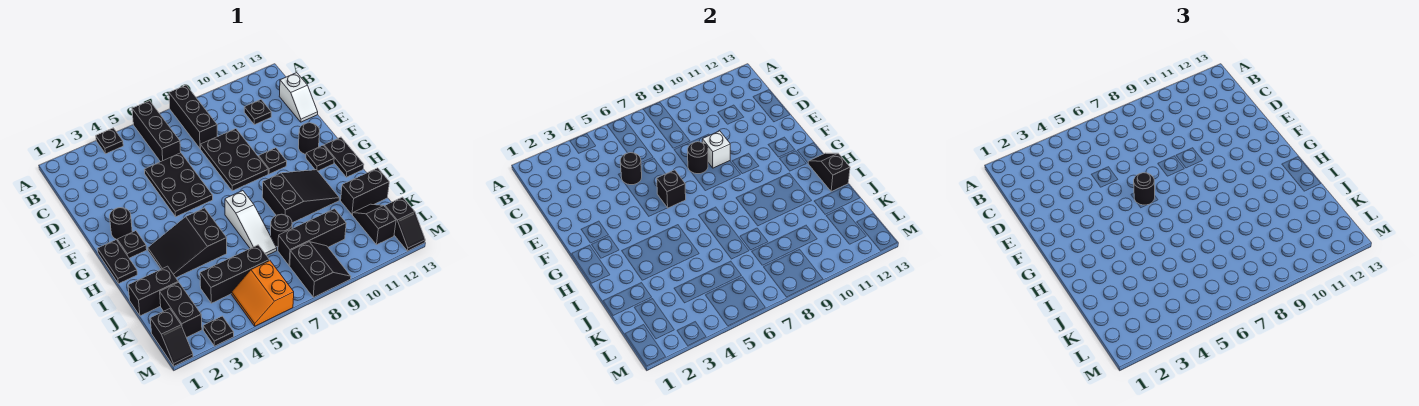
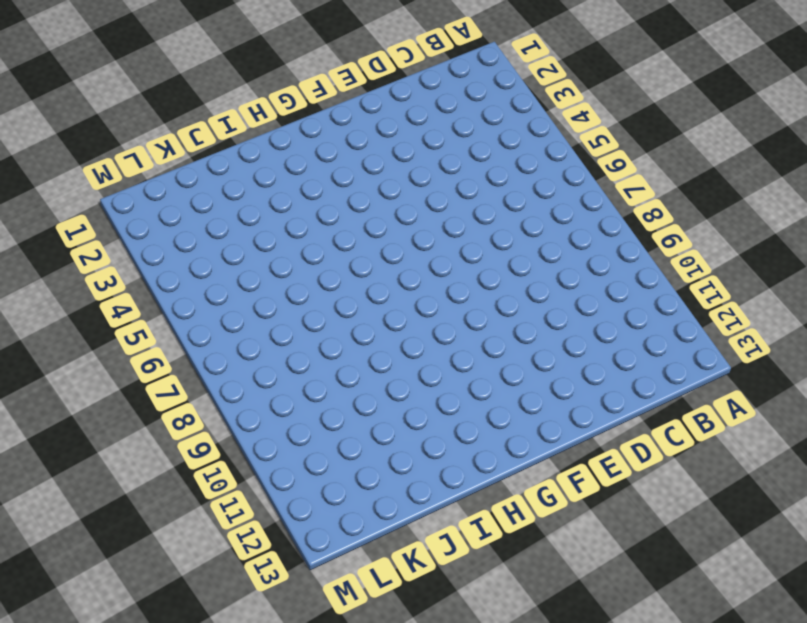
none -> black 1x1 plate [96,128,123,154]
none -> black 1x3 brick [132,101,181,162]
none -> black 1x3 brick [169,85,217,149]
none -> black 1x1 plate [244,100,271,125]

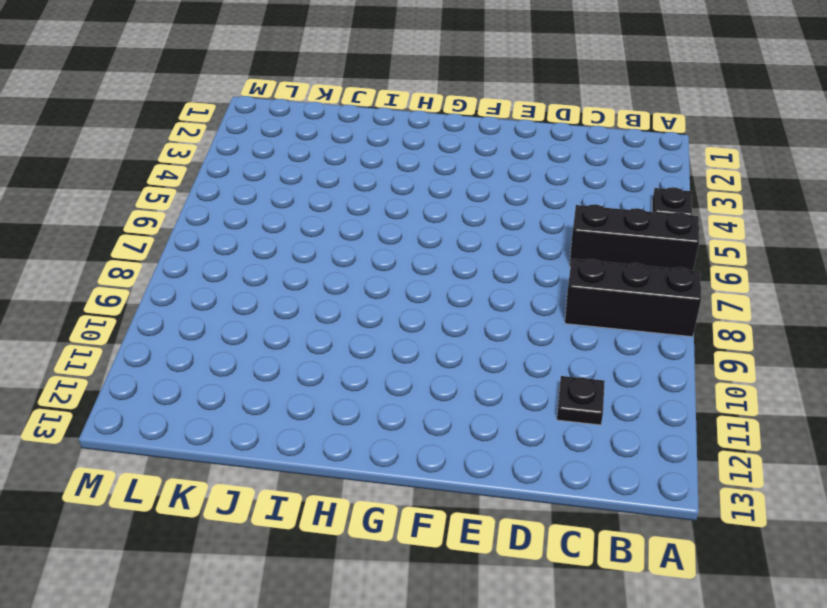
none -> white 1x2 slope [279,73,318,122]
none -> black 2x3 plate [144,153,213,217]
none -> black 2x3 plate [200,129,268,191]
none -> black 1x1 round brick [110,208,132,240]

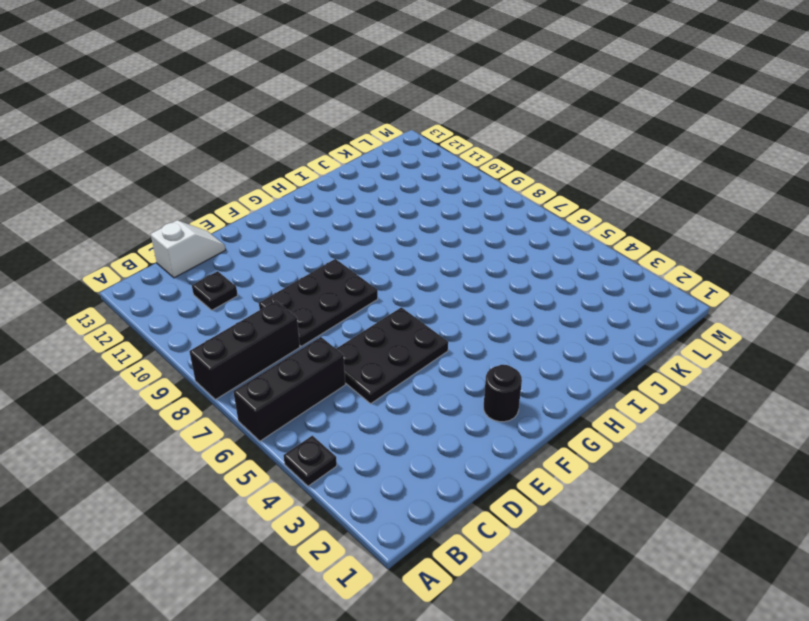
none -> black 1x1 plate [259,148,287,174]
none -> black 1x1 round brick [298,123,320,154]
none -> black 1x2 plate [98,240,137,284]
none -> black 1x1 plate [117,231,147,258]

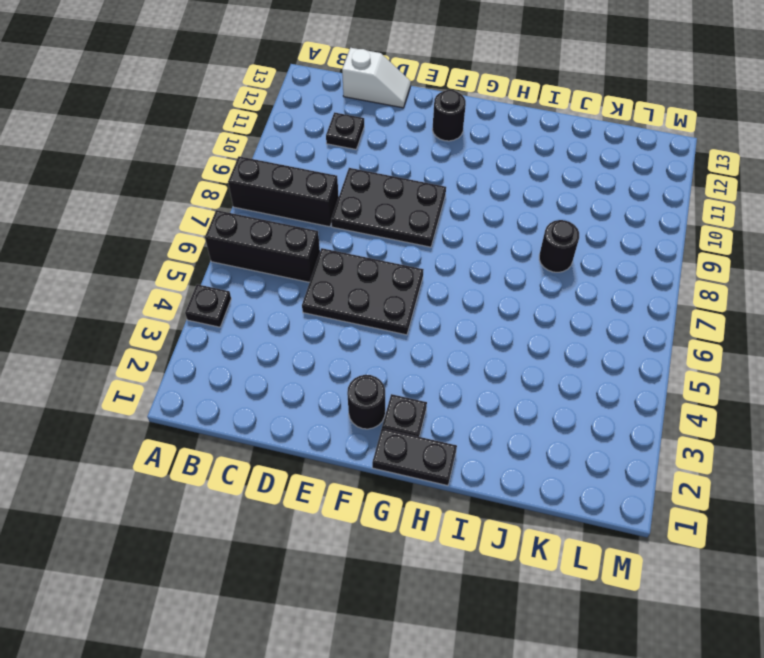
none -> black 1x1 plate [259,148,287,174]
none -> black 1x1 plate [306,145,334,171]
none -> black 1x2 plate [324,137,364,177]
none -> black 2x3 slope [148,208,227,278]

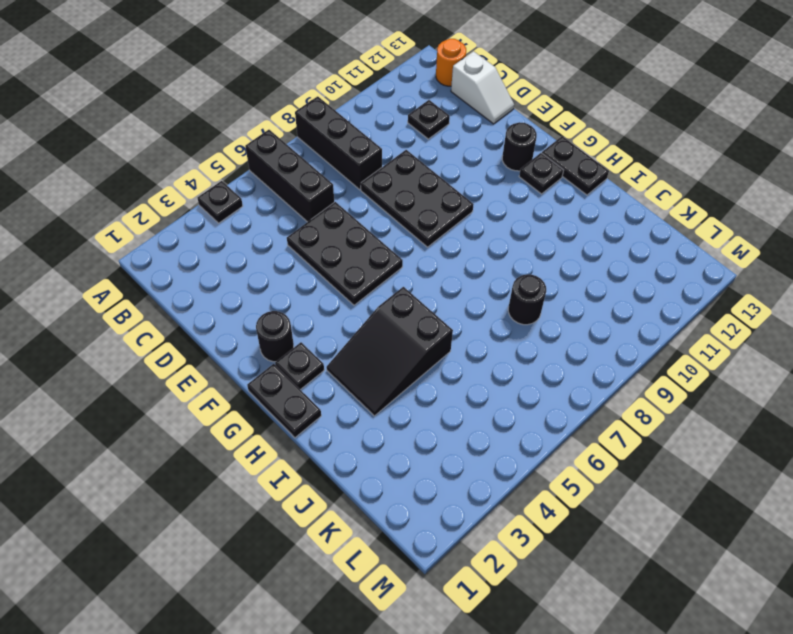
orange 1x1 round brick [436,39,466,86] -> none
none -> black 1x1 plate [259,148,287,174]
none -> white 1x3 slope [225,191,277,256]
none -> black 2x3 slope [262,170,339,223]
none -> black 1x2 brick [128,266,178,316]

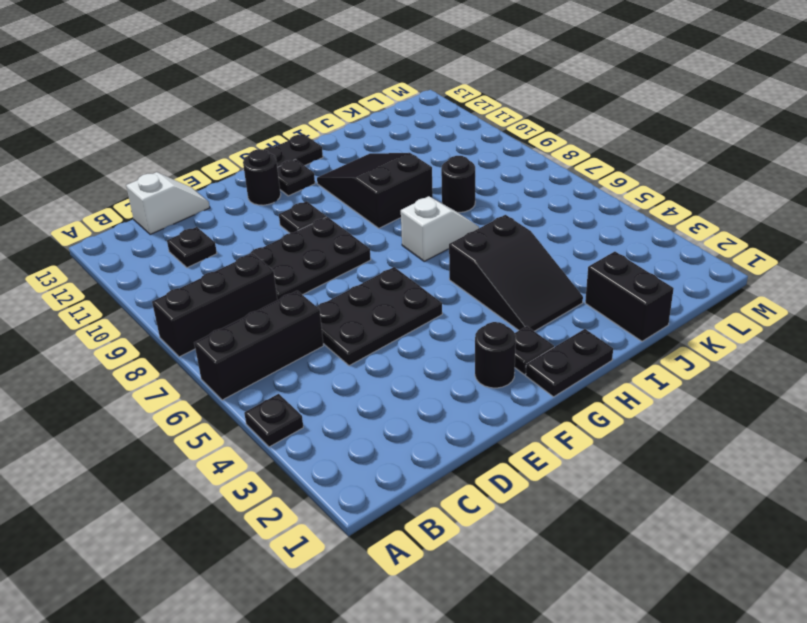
white 1x2 slope [401,196,479,261] -> white 1x3 slope [225,191,277,256]
none -> black 1x2 brick [341,168,389,215]
none -> black 1x2 brick [160,282,202,338]
none -> black 1x3 brick [200,245,270,303]
none -> black 1x3 brick [278,209,346,266]

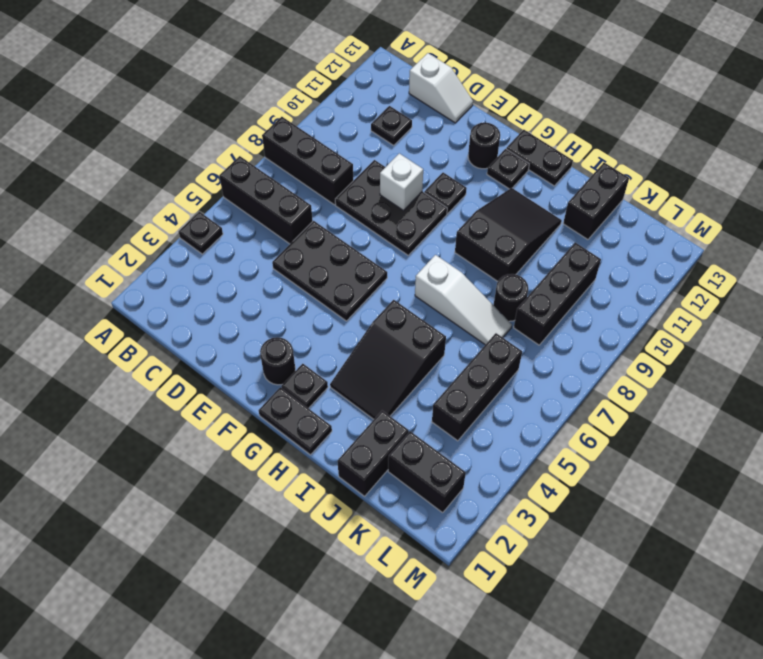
none -> black 1x2 slope [353,204,396,245]
none -> black 1x2 slope [150,309,193,366]
none -> orange 2x2 slope [232,261,294,326]
none -> black 2x2 slope [290,242,351,297]

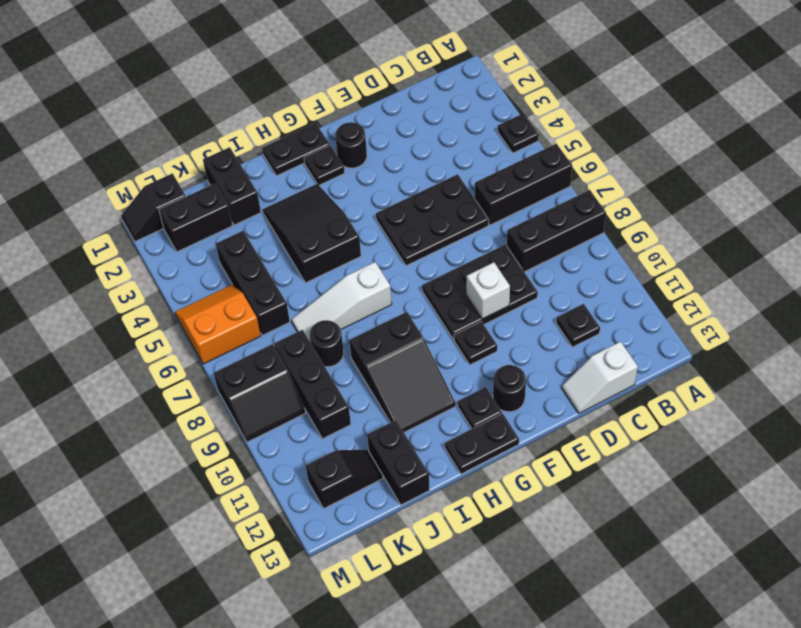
none -> black 1x2 slope [385,197,425,251]
none -> black 1x1 plate [203,316,234,346]
none -> black 1x1 round brick [620,153,642,185]
none -> black 1x1 round brick [688,142,708,174]

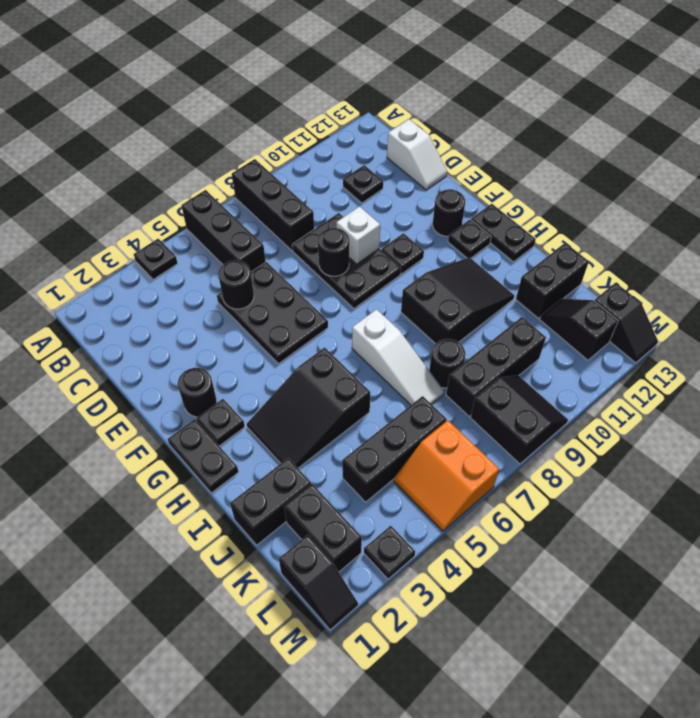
none -> black 1x1 brick [657,170,686,208]
none -> black 1x2 slope [808,153,850,191]
none -> black 1x1 round brick [1134,173,1155,205]

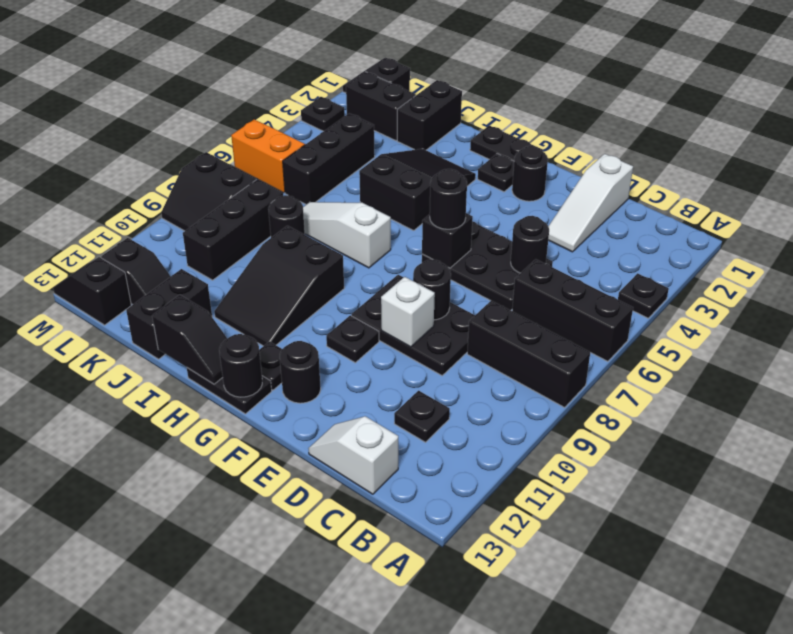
white 1x3 slope [548,154,633,252] -> none
black 1x1 round brick [219,334,262,397] -> none

